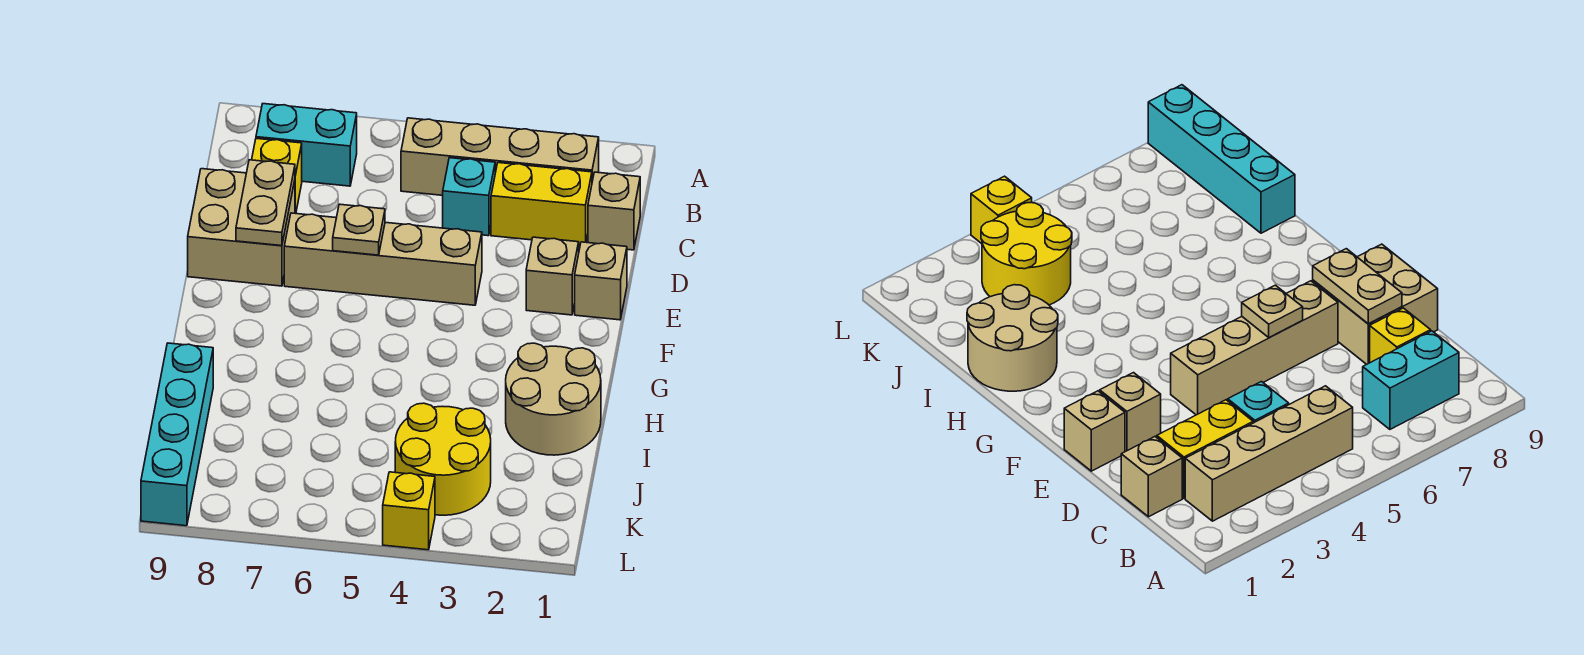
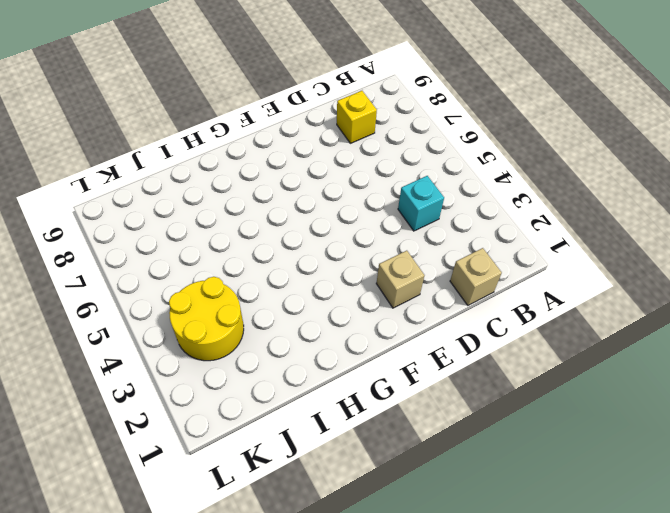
none -> tan 1x4 brick [401,118,599,195]
none -> cyan 1x2 brick [256,104,357,186]
none -> yellow 1x2 brick [491,163,592,245]

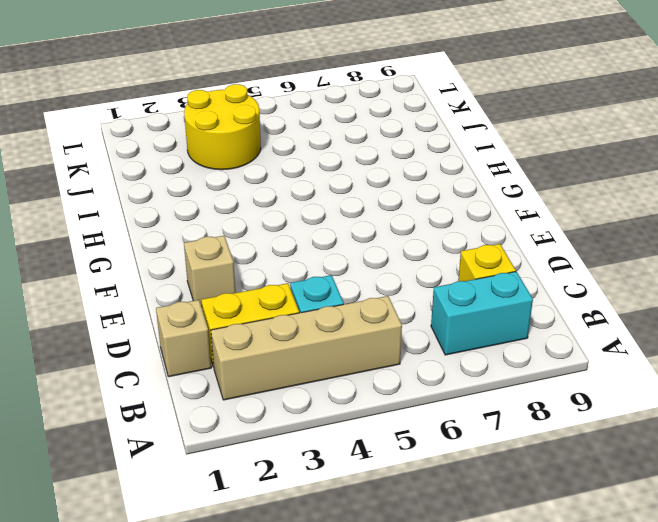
none -> tan 2x2 brick [188,169,295,286]
none -> tan 1x1 brick [575,242,627,320]
none -> tan 1x4 brick [284,213,482,305]

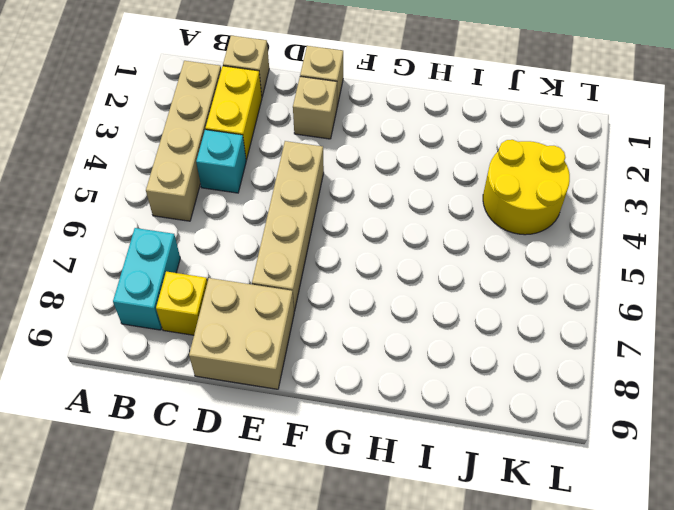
none -> tan 2x2 round brick [506,343,601,455]
none -> cyan 1x4 brick [141,343,213,526]
none -> yellow 1x1 brick [383,472,435,550]

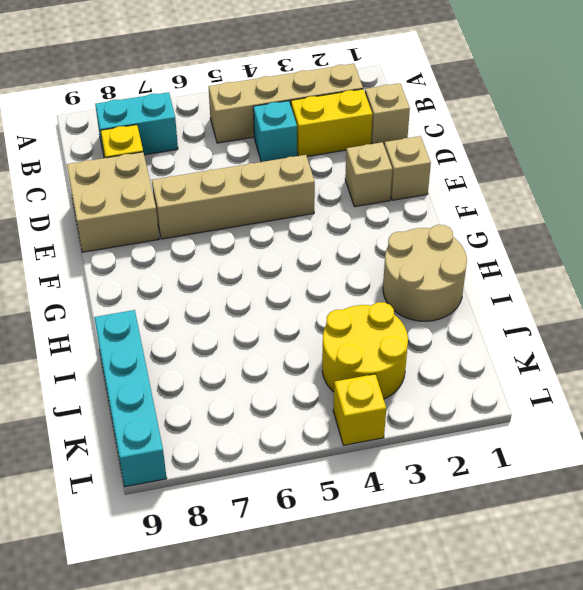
none -> tan 1x2 plate [236,160,295,246]
none -> tan 1x1 plate [333,204,385,255]

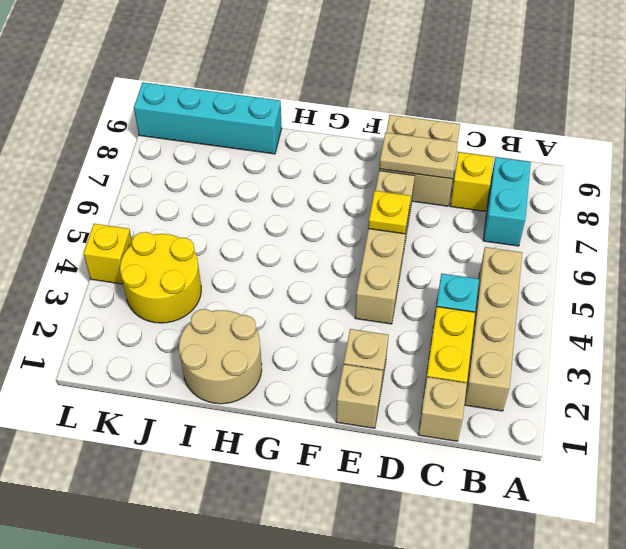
yellow 1x1 plate [368,191,411,234] -> tan 1x1 plate [333,204,385,255]

